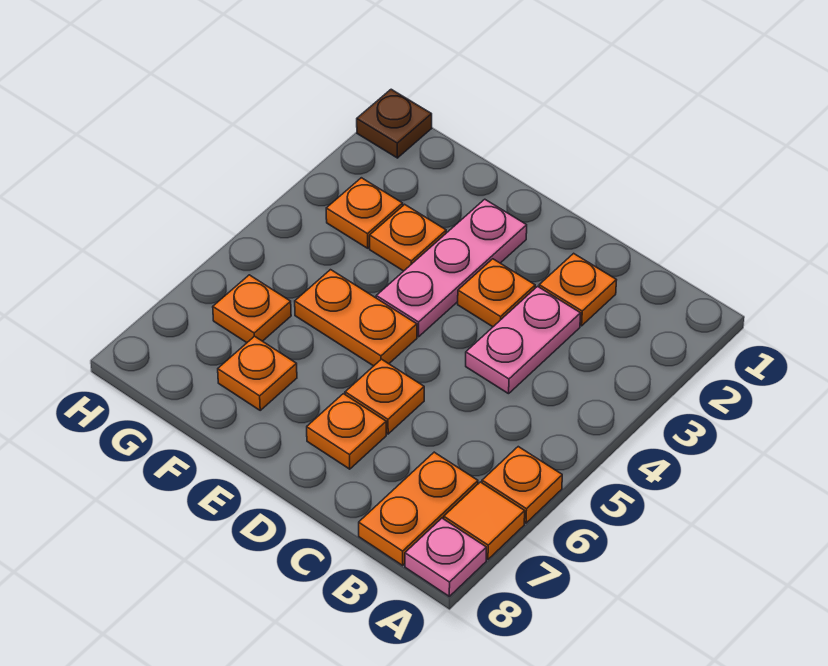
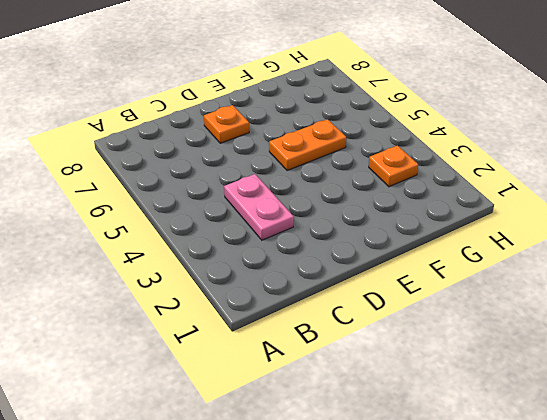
none -> orange 1x1 plate [482,447,562,523]
none -> orange 1x1 tile [444,482,525,559]
none -> pink 1x1 plate [405,518,486,596]

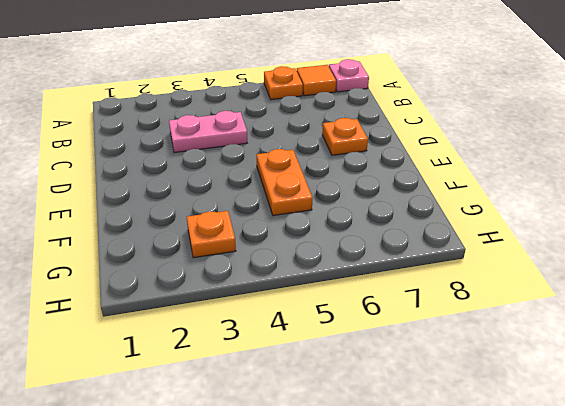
none -> orange 1x2 plate [359,452,478,565]
none -> orange 1x1 plate [539,253,616,326]
none -> orange 1x1 plate [458,259,535,327]

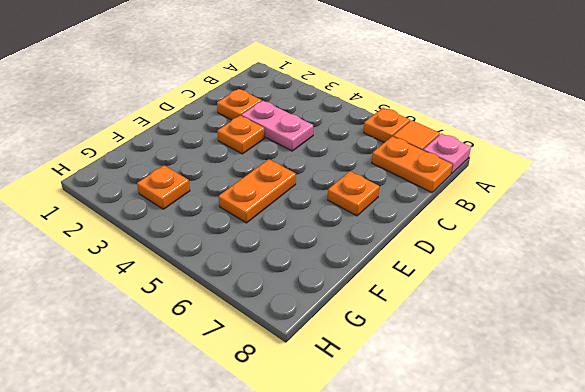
none -> orange 1x1 plate [345,359,424,434]
none -> pink 1x3 plate [376,199,527,337]
none -> orange 1x1 plate [370,204,446,271]

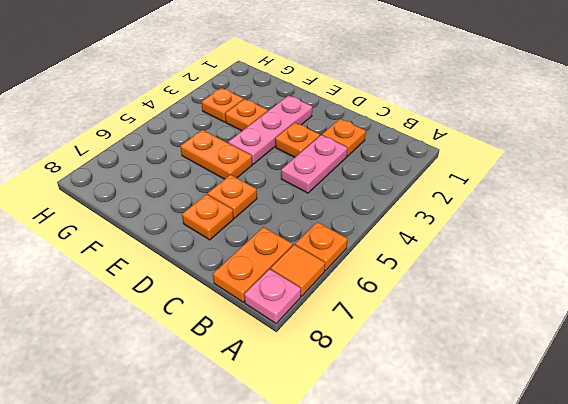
none -> orange 1x1 plate [218,336,297,410]
none -> orange 1x1 plate [213,275,291,343]
none -> brown 1x1 plate [357,89,432,158]

